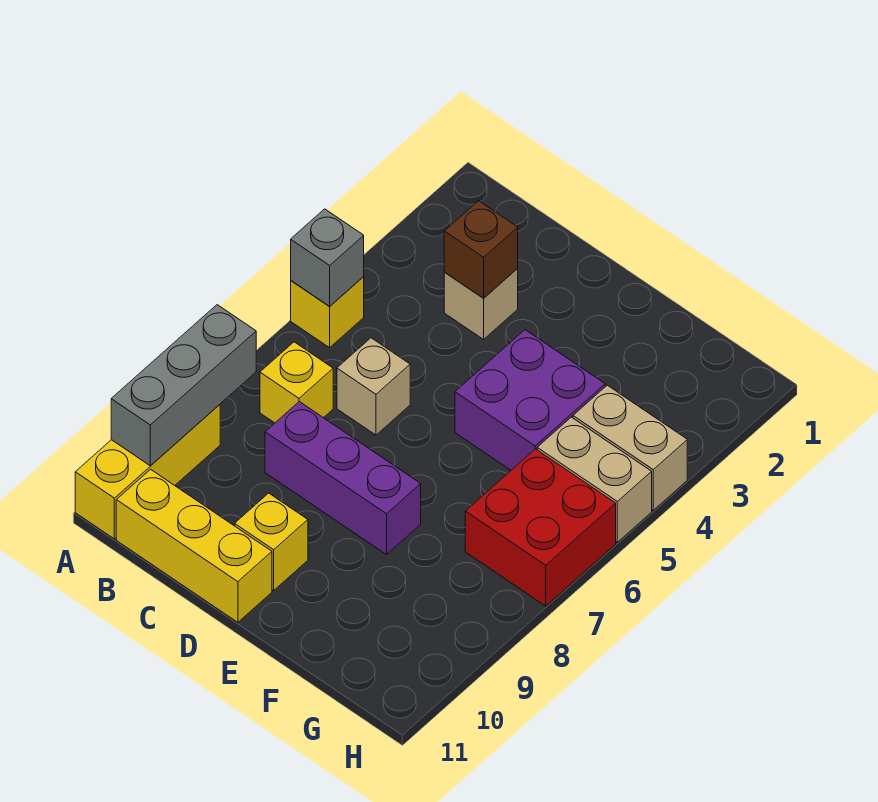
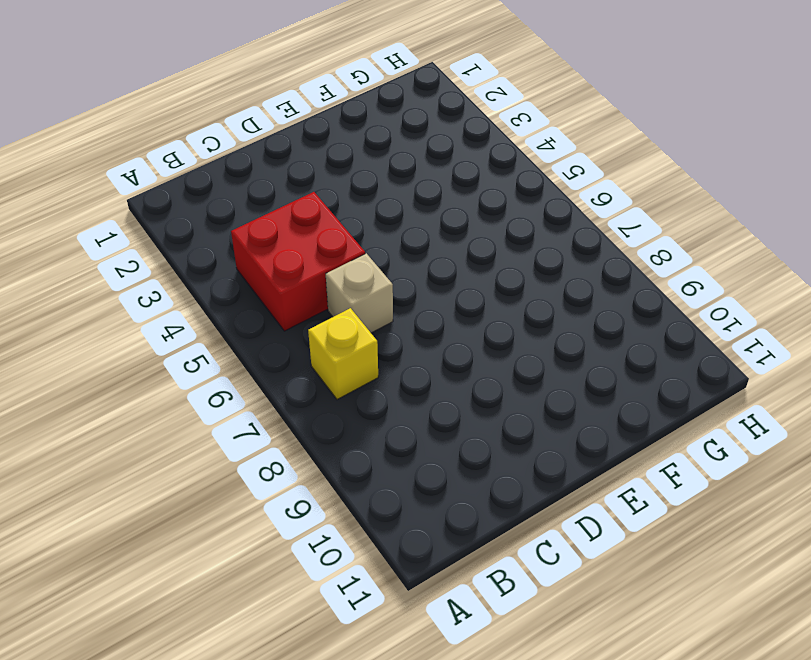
red 2x2 brick [231,192,365,331] -> red 2x2 brick moved to [465,449,616,606]
none -> yellow 1x1 brick [291,276,364,348]
none -> yellow 1x3 brick [75,405,220,539]
none -> yellow 1x3 brick [116,469,272,622]

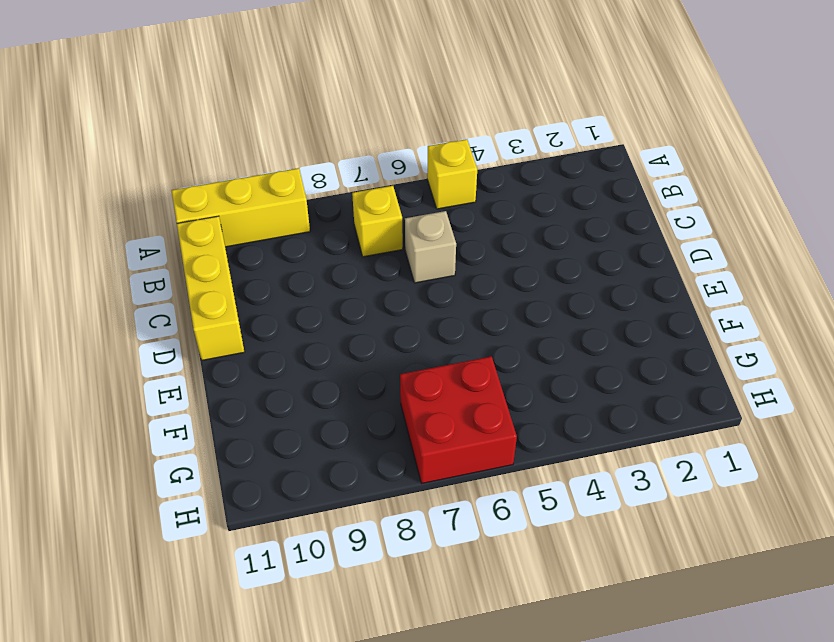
none -> tan 1x1 brick [444,269,518,339]
none -> purple 1x3 brick [265,402,421,555]
none -> yellow 1x1 brick [235,493,308,590]

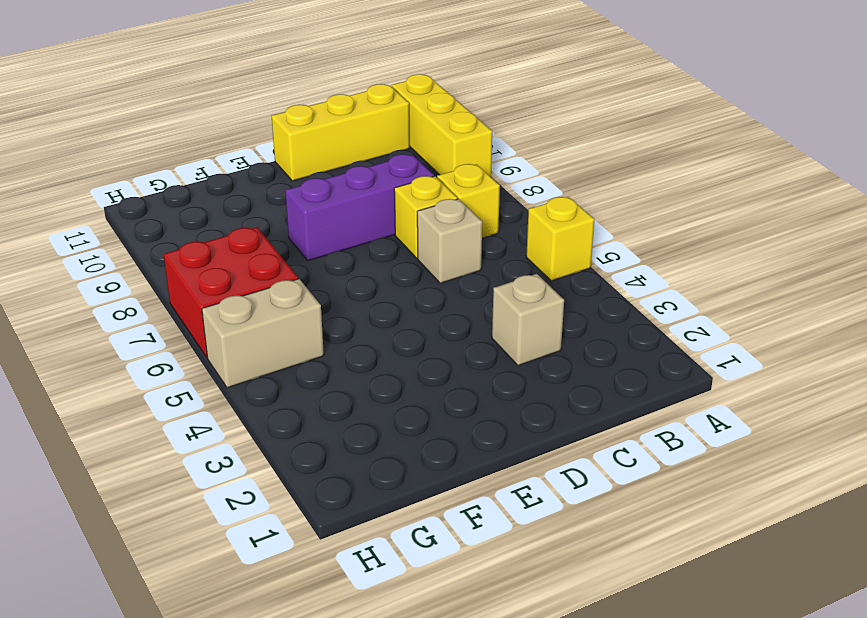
yellow 1x1 brick [394,176,458,258] -> yellow 1x1 brick moved to [235,493,308,590]
none -> purple 2x2 brick [455,330,605,470]
none -> tan 1x2 brick [573,385,687,510]
none -> grey 1x1 brick [291,209,364,306]

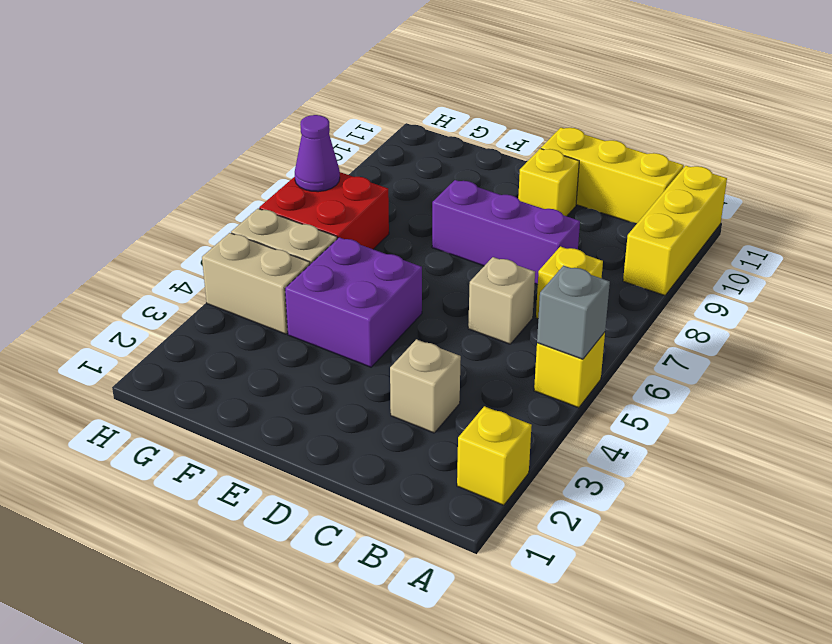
yellow 1x1 brick [457,406,532,505] -> none
purple 1x1 cone [295,115,340,192] -> none
none -> grey 1x3 brick [111,305,256,466]
none -> brown 1x1 brick [444,201,518,298]

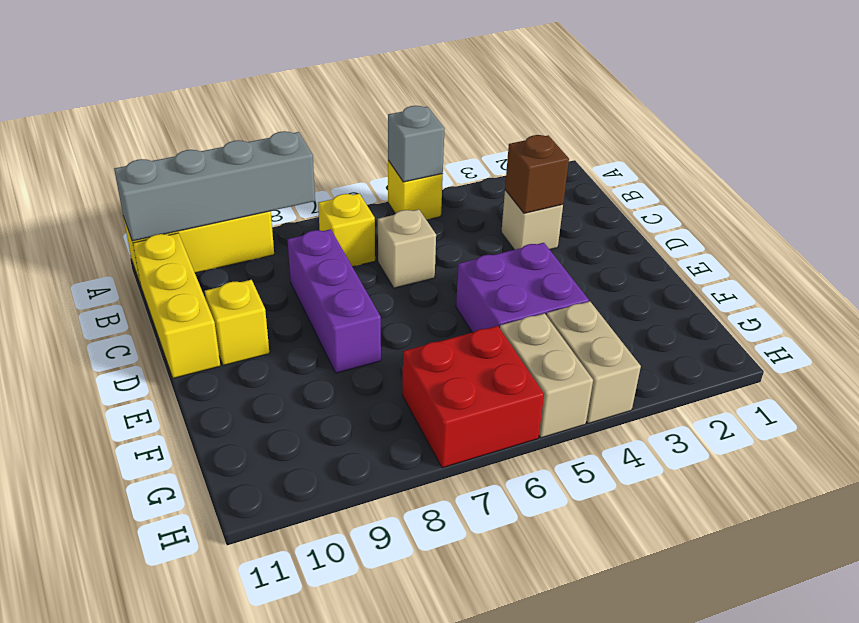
grey 1x4 brick [114,131,315,241] -> grey 1x3 brick [111,305,256,466]

